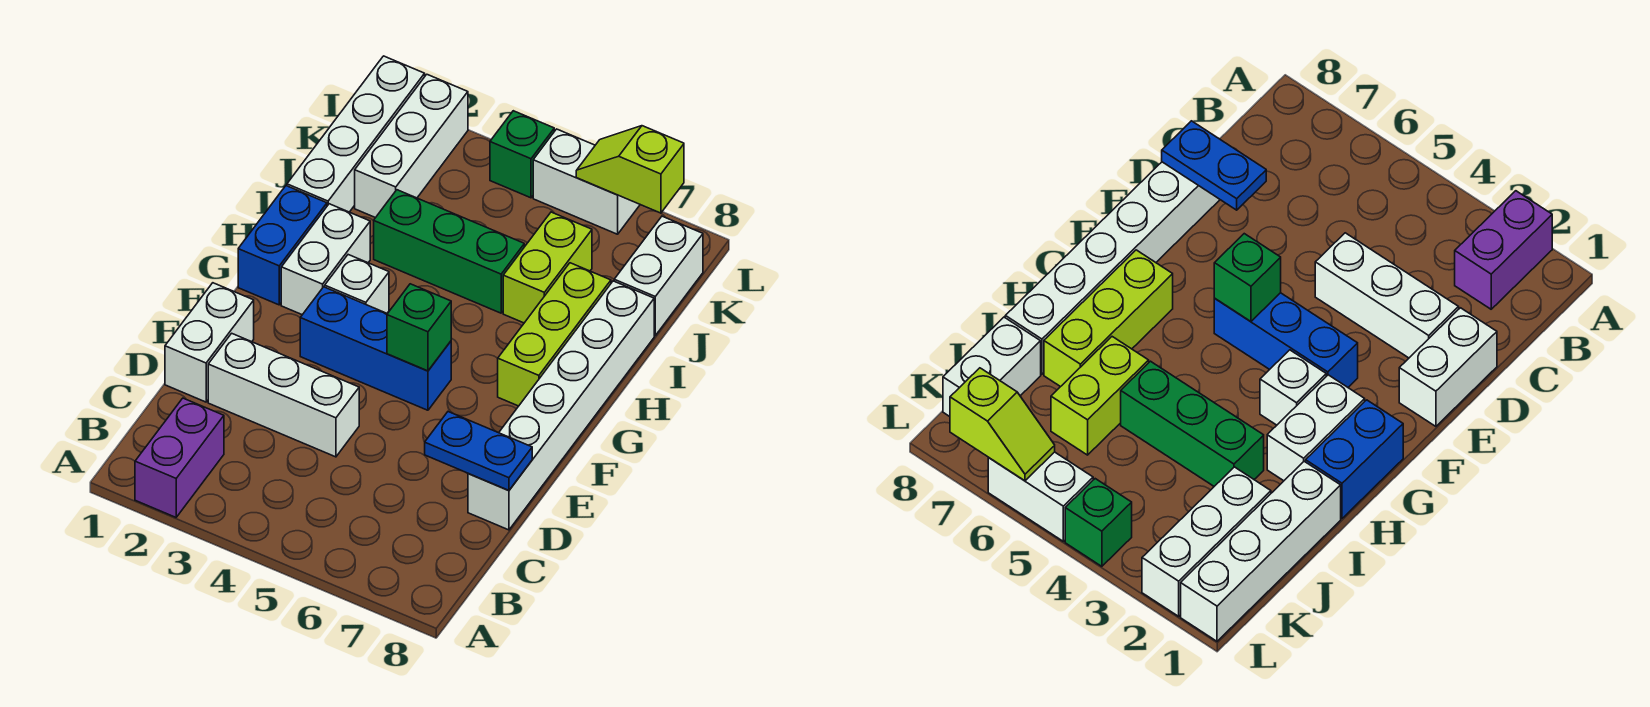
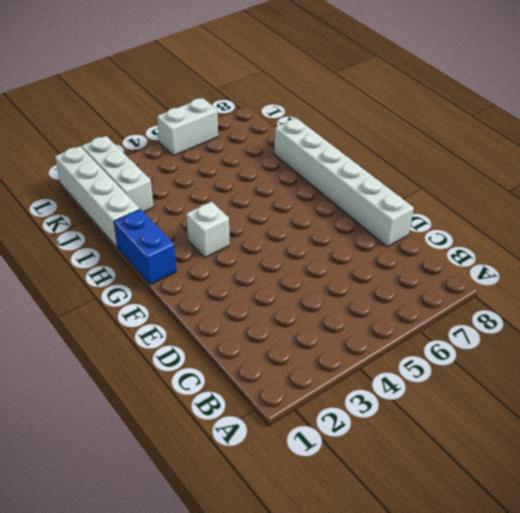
none -> purple 1x2 brick [135,398,224,517]
none -> white 1x2 brick [165,283,254,402]
none -> white 1x3 brick [208,333,359,457]

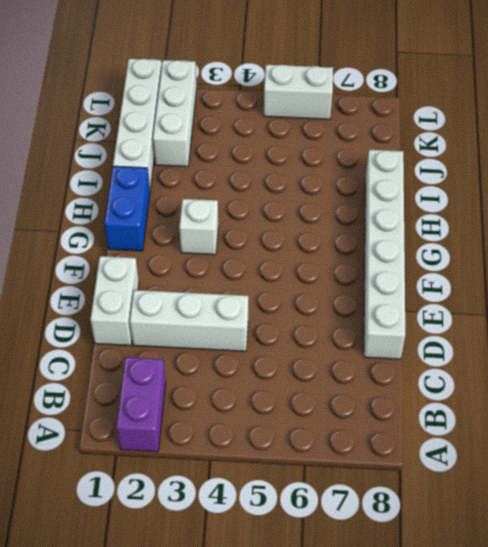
none -> blue 1x3 brick [300,287,451,410]
none -> white 1x2 brick [281,204,370,315]
none -> lime 1x3 brick [498,263,611,406]

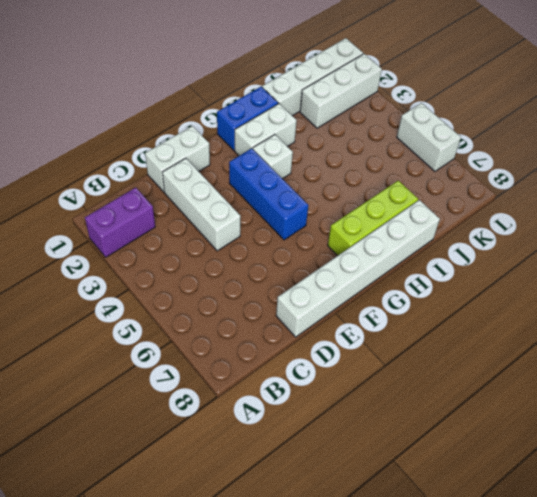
none -> green 1x3 brick [374,190,524,313]
none -> lime 1x2 brick [503,212,592,323]
none -> white 1x2 brick [614,216,703,335]

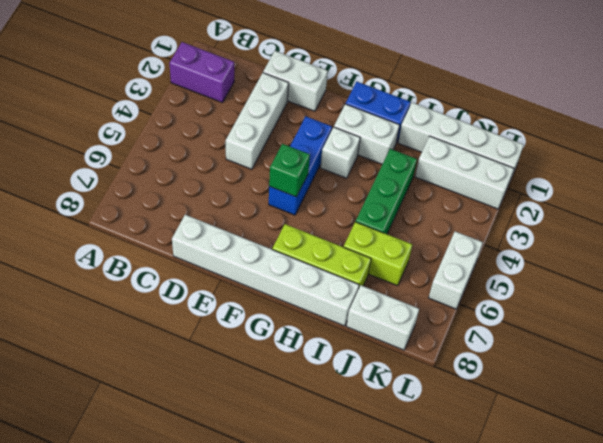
none -> green 1x1 brick [490,111,554,198]
none -> blue 1x2 plate [425,412,532,491]
none -> lime 1x2 slope [576,126,684,213]

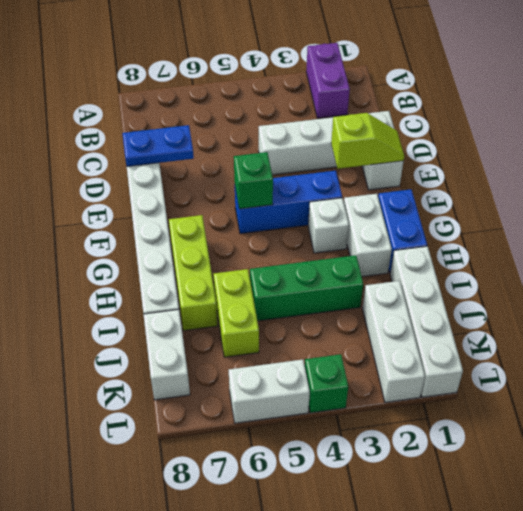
lime 1x2 slope [331,113,404,169] -> lime 1x2 slope moved to [576,126,684,213]

